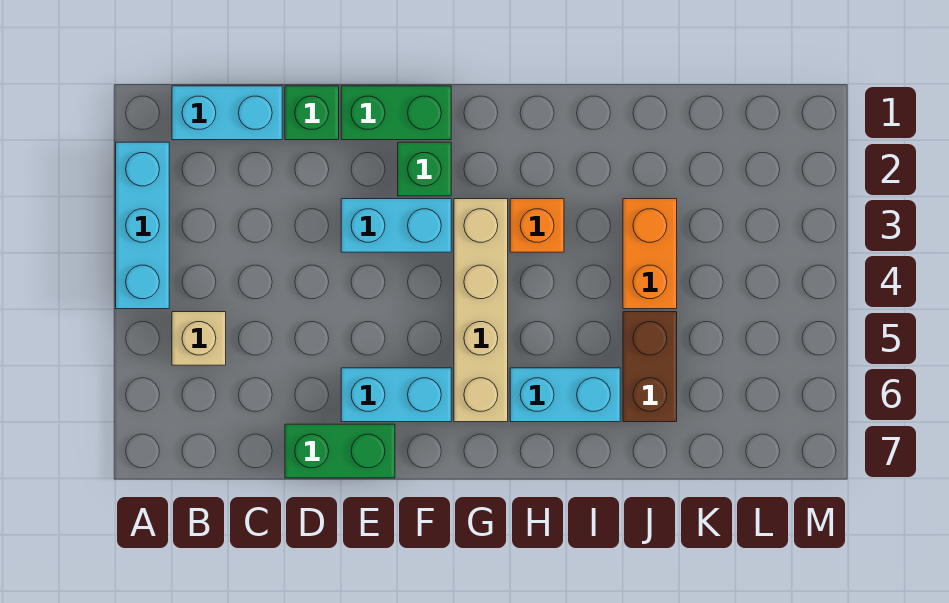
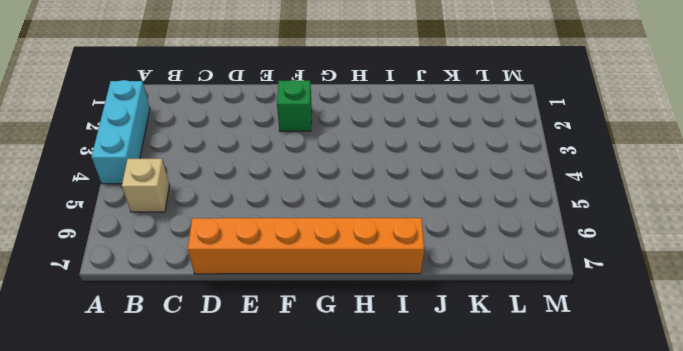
orange 1x6 brick [188,218,424,274] -> green 1x2 brick [285,424,395,478]
none -> cyan 1x2 brick [172,86,282,140]
none -> green 1x1 brick [285,86,339,140]
none -> green 1x2 brick [341,86,451,140]

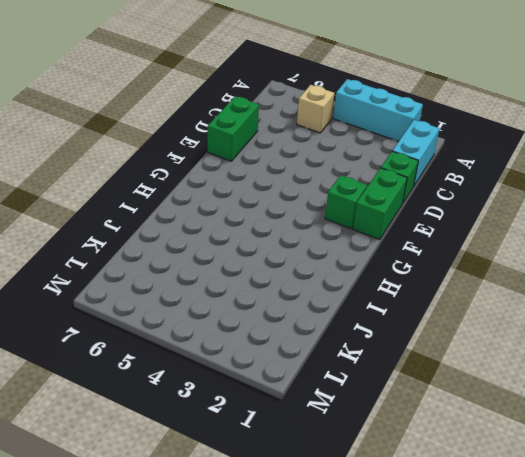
none -> cyan 1x2 brick [341,199,451,252]
none -> cyan 1x2 brick [341,368,451,422]
none -> tan 1x4 brick [454,199,508,422]

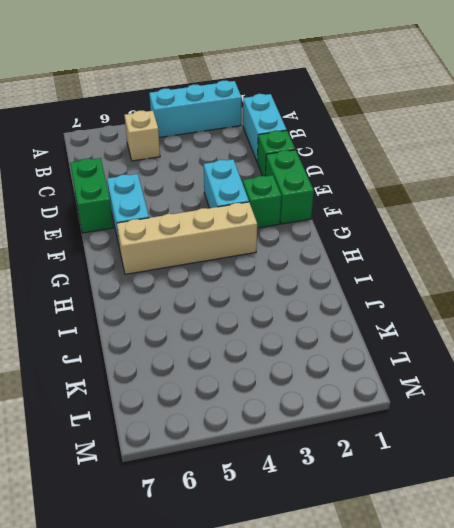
none -> orange 1x1 brick [510,199,564,252]
none -> cyan 1x2 brick [510,368,620,422]
none -> orange 1x2 brick [623,199,677,309]

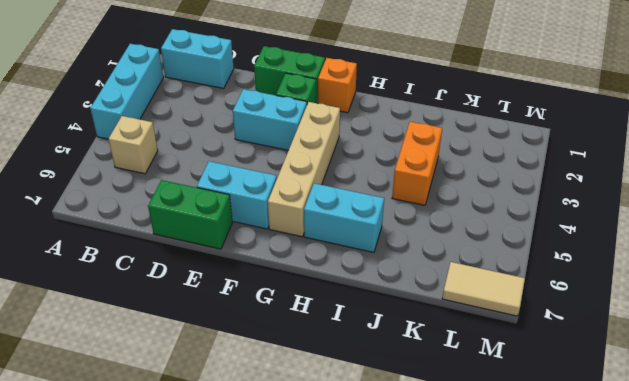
orange 1x1 brick [318,58,357,113] -> orange 1x1 brick moved to [510,199,564,252]
tan 1x2 tile [442,262,525,316] -> none
none -> green 1x1 brick [285,86,339,140]
none -> brown 1x2 brick [623,312,677,422]

